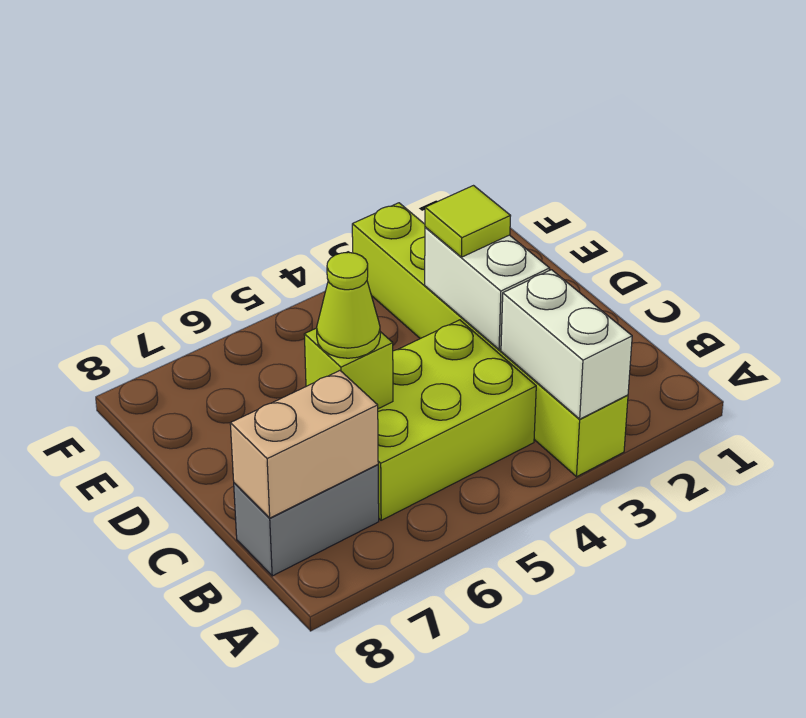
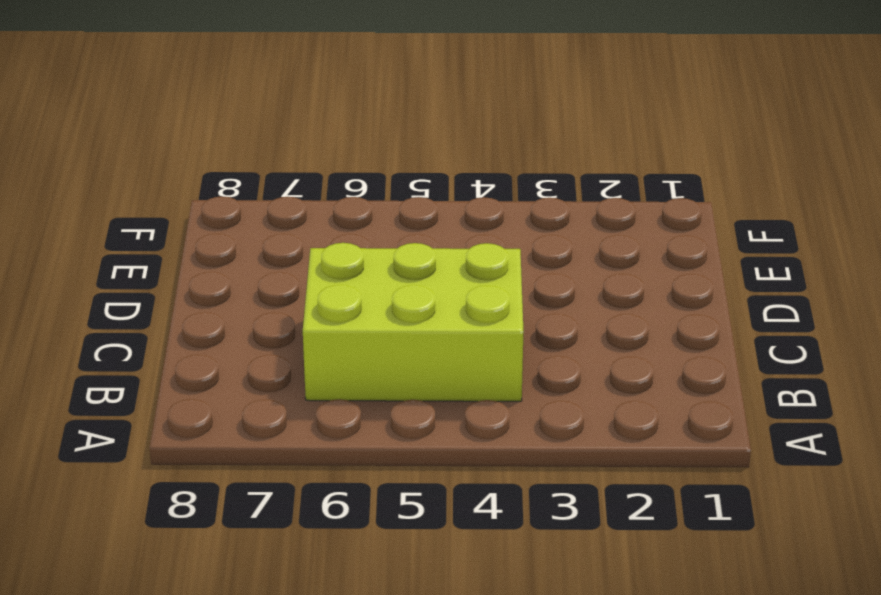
none -> lime 1x6 brick [352,203,628,477]
none -> grey 1x2 brick [234,465,379,576]

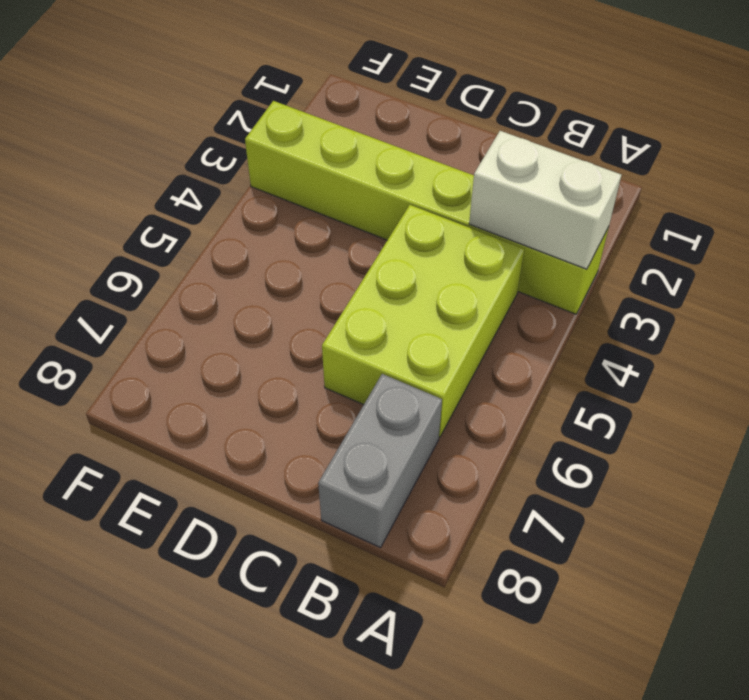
none -> tan 1x2 brick [230,371,378,518]
none -> white 1x2 brick [425,227,550,350]

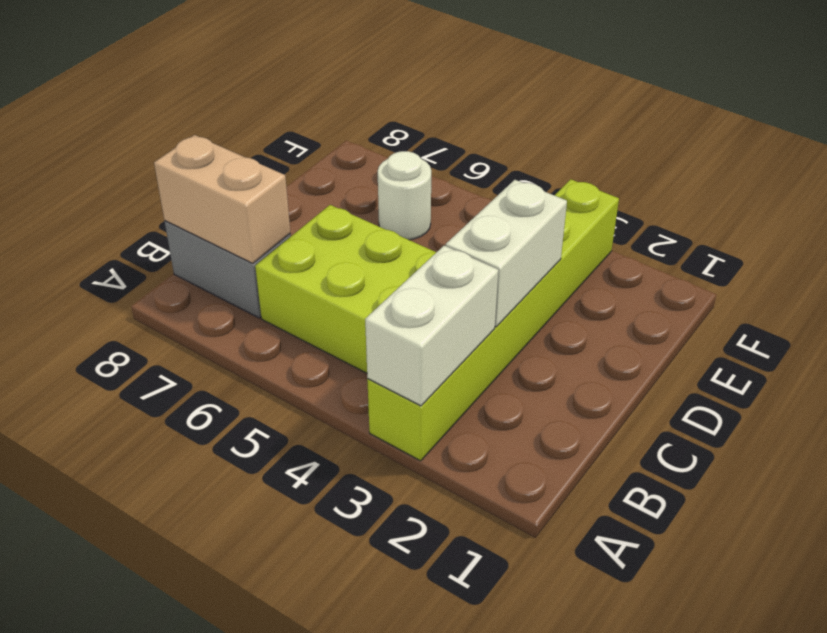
white 1x1 round brick [378,151,431,240] -> none
none -> lime 1x1 brick [304,328,393,409]
none -> lime 1x1 cone [317,252,380,358]

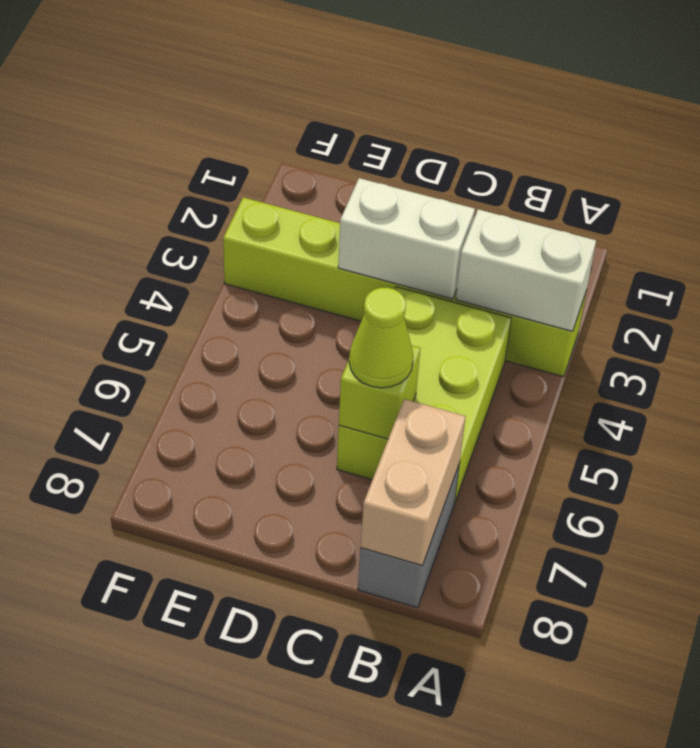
none -> lime 1x1 tile [425,186,510,257]

